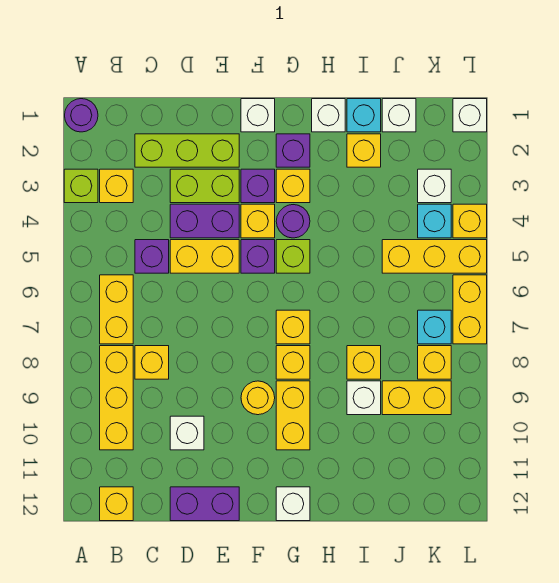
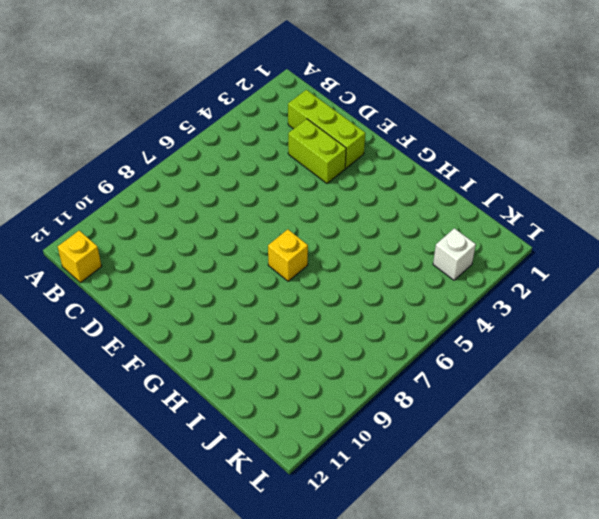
none -> purple 1x1 round brick [65,99,98,132]
none -> lime 1x1 brick [64,169,98,203]
none -> yellow 1x1 brick [100,169,133,203]
none -> yellow 1x2 brick [100,275,133,344]

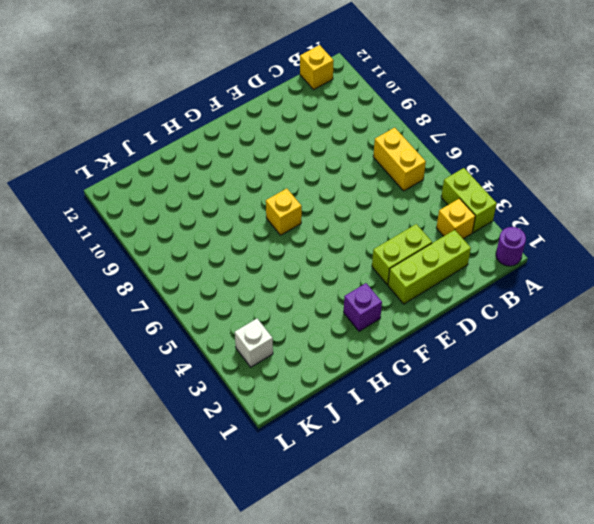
lime 1x2 brick [441,168,497,233] -> lime 1x1 brick [64,169,98,203]
none -> yellow 1x3 brick [100,346,133,450]
none -> purple 1x1 brick [135,240,169,273]
none -> yellow 1x1 brick [135,346,169,379]
none -> purple 1x2 brick [170,204,239,238]

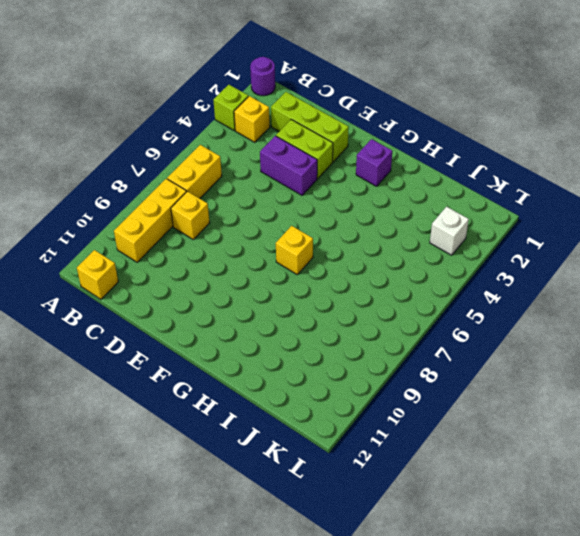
none -> purple 1x1 brick [135,240,169,273]
none -> yellow 1x2 brick [170,240,239,273]
none -> white 1x1 brick [170,416,204,450]
none -> purple 1x2 brick [170,487,239,521]

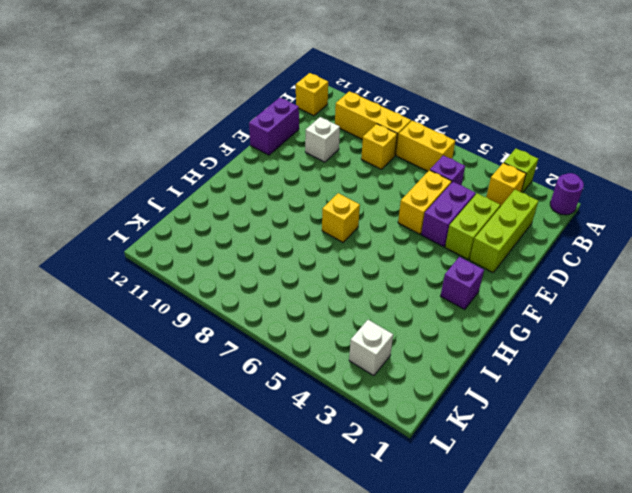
none -> white 1x1 brick [241,99,275,132]
none -> purple 1x1 brick [241,169,275,203]
none -> yellow 1x1 brick [241,204,275,238]
none -> purple 1x1 brick [241,240,275,273]

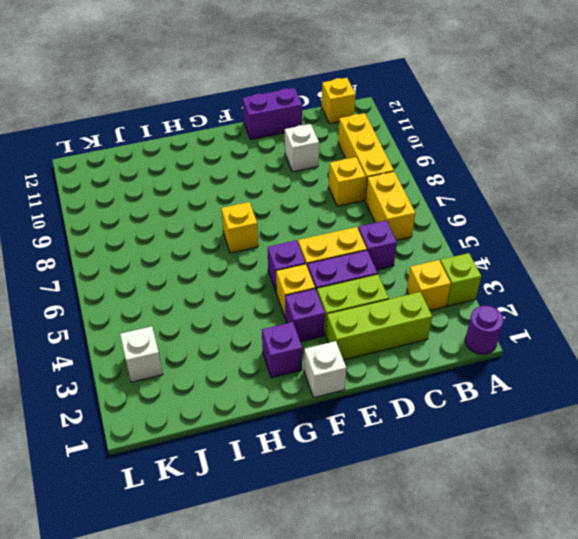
none -> yellow 1x1 round brick [241,381,275,415]
none -> yellow 1x1 brick [276,169,310,203]
none -> purple 1x1 round brick [276,205,310,238]
none -> lime 1x1 brick [276,240,310,273]

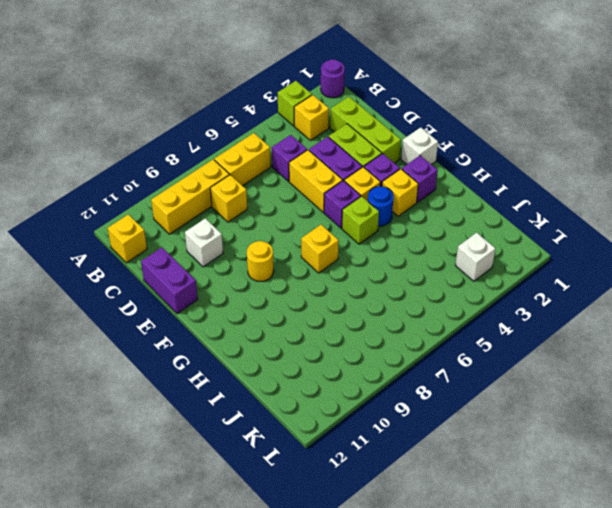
blue 1x1 round brick [368,186,393,226] -> purple 1x1 round brick [276,205,310,238]
none -> yellow 1x1 brick [276,346,310,379]
none -> yellow 1x2 brick [276,381,310,450]
none -> white 1x1 brick [276,487,310,521]
none -> white 1x1 brick [312,99,345,132]

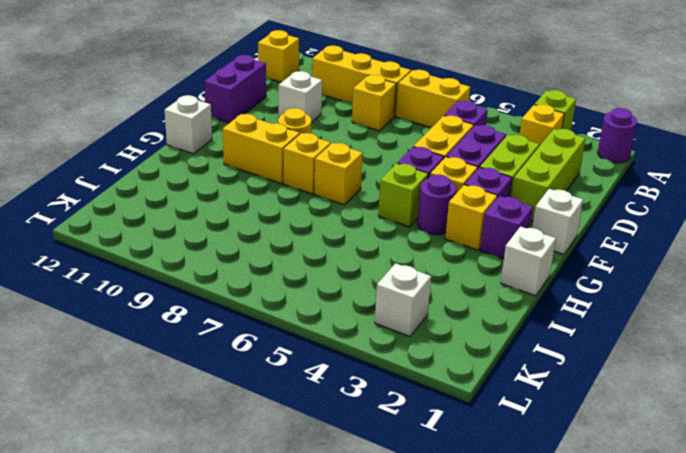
none -> cyan 1x1 brick [347,99,381,132]
none -> yellow 1x1 brick [347,134,381,167]
none -> yellow 1x1 brick [347,346,381,379]
none -> white 1x1 brick [347,381,381,415]

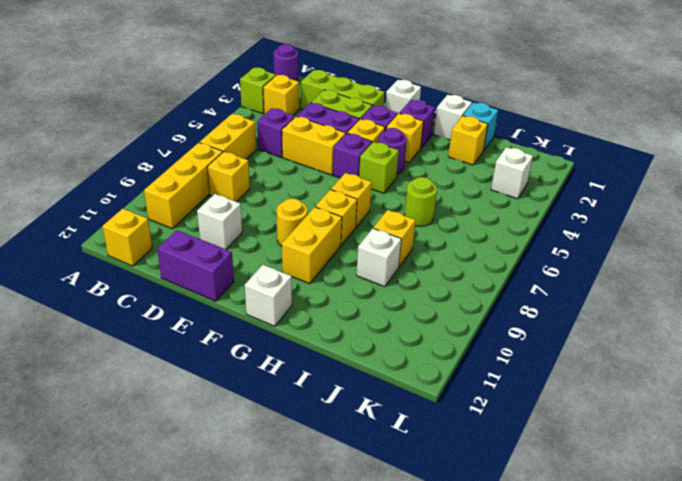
lime 1x1 round brick [404,177,437,226] -> none
none -> white 1x1 brick [382,99,416,132]
none -> yellow 1x3 brick [382,240,487,273]
none -> yellow 1x2 brick [382,381,451,415]
none -> cyan 1x1 brick [418,204,451,238]

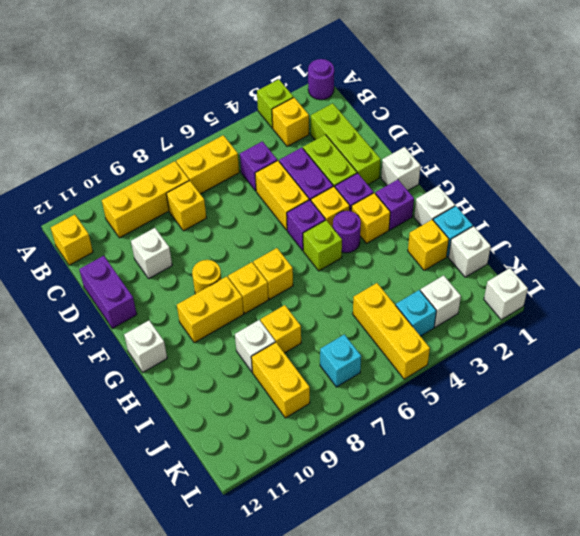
none -> yellow 1x1 brick [418,346,451,379]
none -> yellow 1x1 brick [453,204,487,238]
none -> yellow 1x2 brick [453,275,487,344]

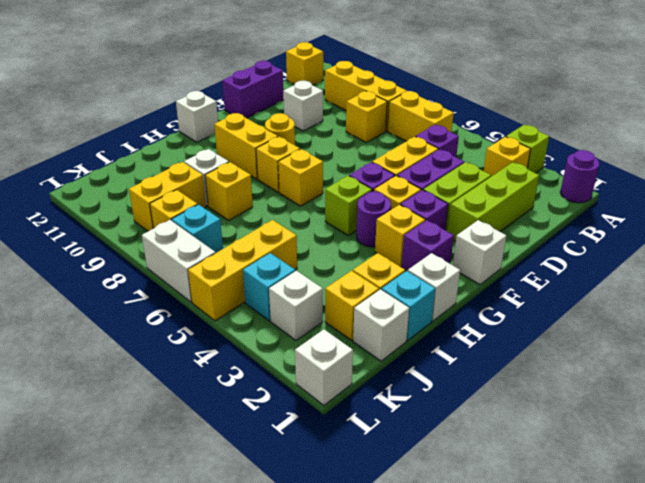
yellow 1x1 brick [325,271,379,341] -> yellow 1x1 brick moved to [453,204,487,238]
white 1x2 brick [142,220,215,302] -> yellow 1x2 brick [453,275,487,344]

